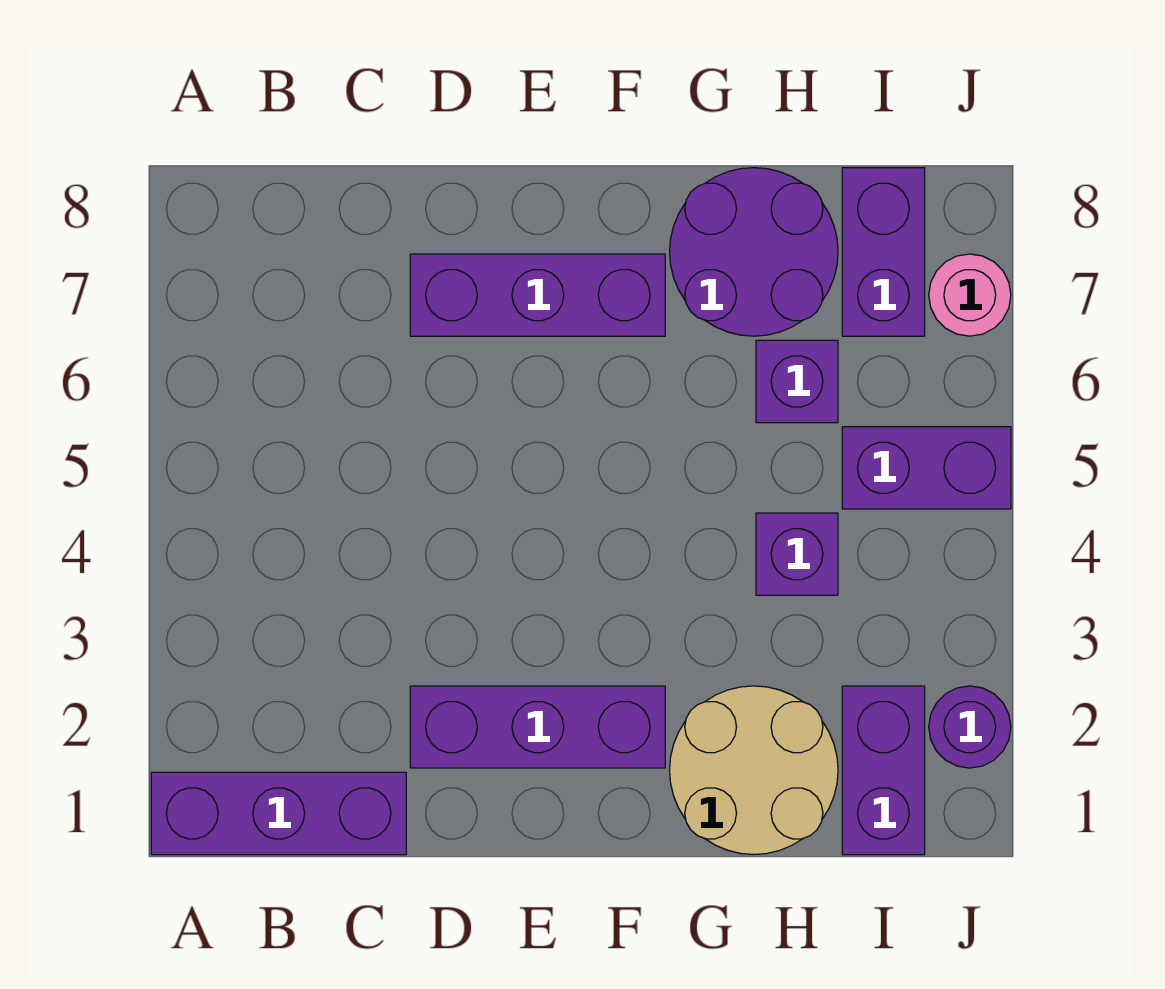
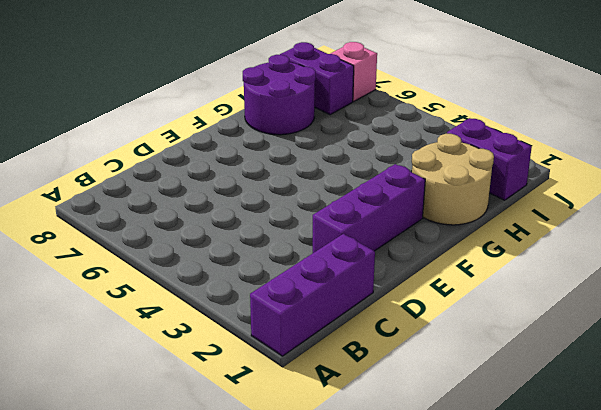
pink 1x1 brick [330,42,377,102] -> pink 1x1 round brick [929,254,1011,336]
none -> purple 1x3 brick [410,254,665,336]
none -> purple 1x1 brick [756,513,838,595]
none -> purple 1x1 brick [756,340,838,423]

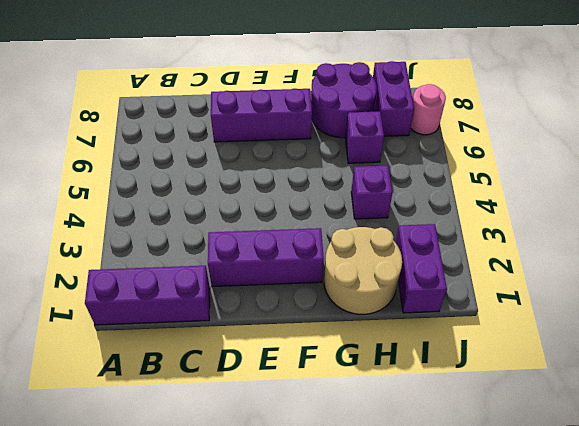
none -> purple 1x2 brick [842,427,1011,509]
none -> purple 1x1 round brick [929,686,1011,768]

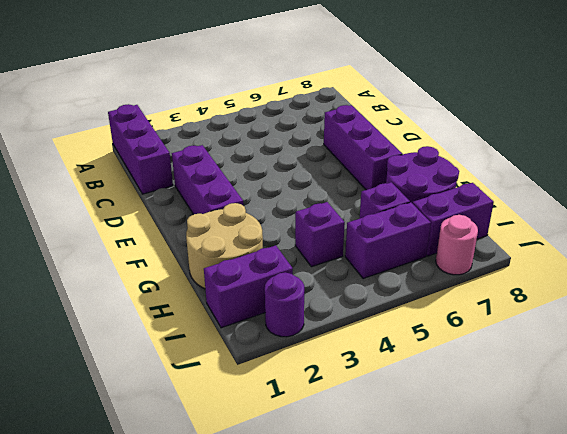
purple 1x2 brick [345,202,431,279] -> purple 1x2 brick turned to [842,427,1011,509]

